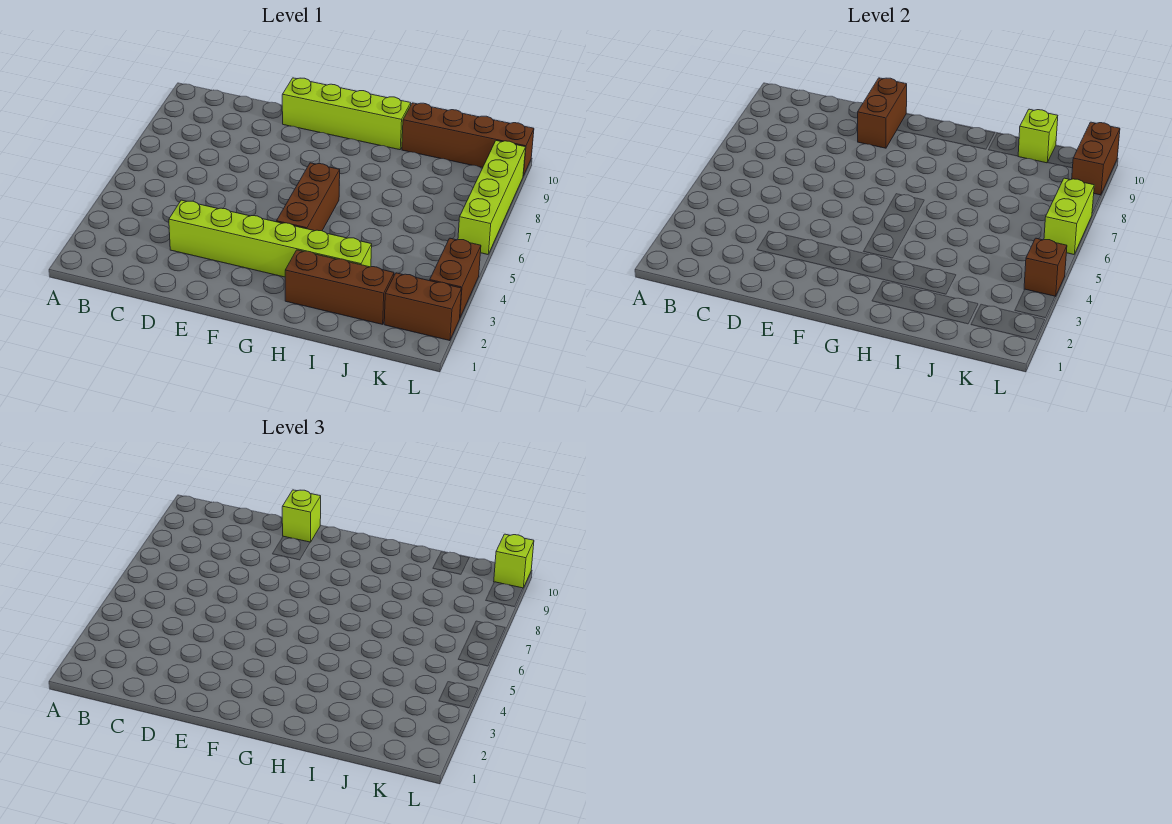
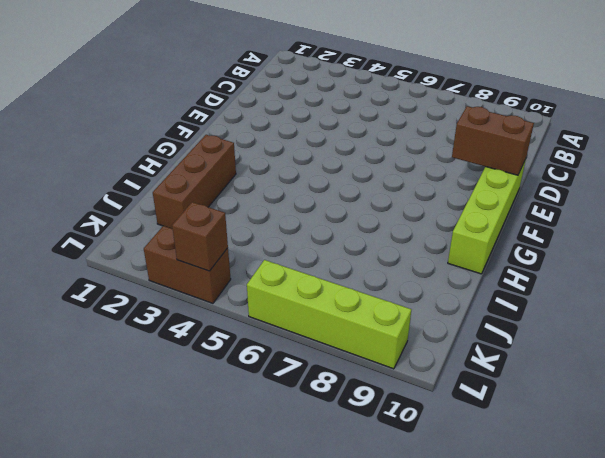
none -> lime 1x6 brick [169,200,372,277]
none -> brown 1x3 brick [276,163,340,231]
none -> brown 1x4 brick [402,103,534,176]

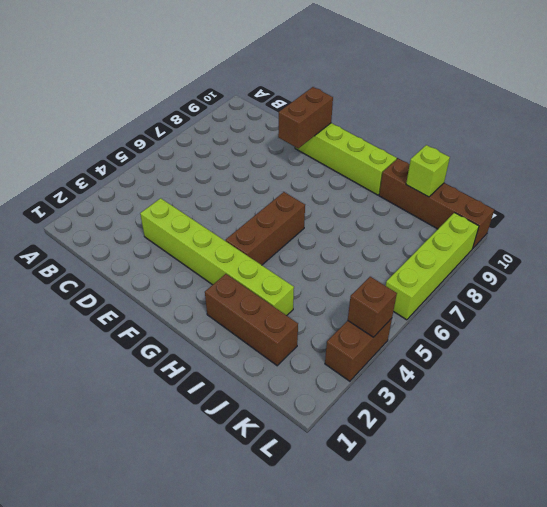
none -> brown 1x2 brick [384,273,462,341]
none -> lime 1x2 brick [1044,178,1094,254]
none -> brown 1x2 brick [1072,122,1120,195]

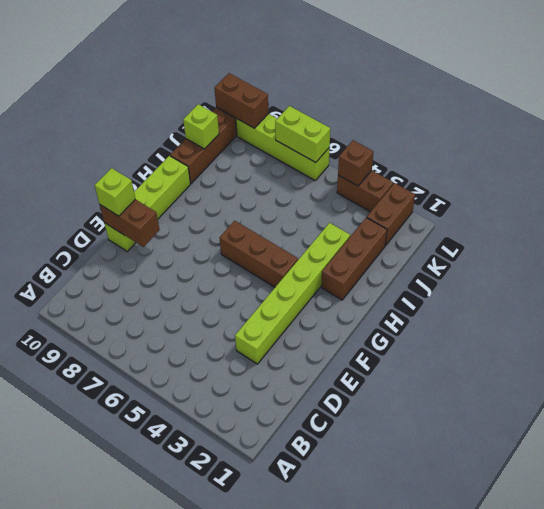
none -> lime 1x1 brick [494,534,534,588]

